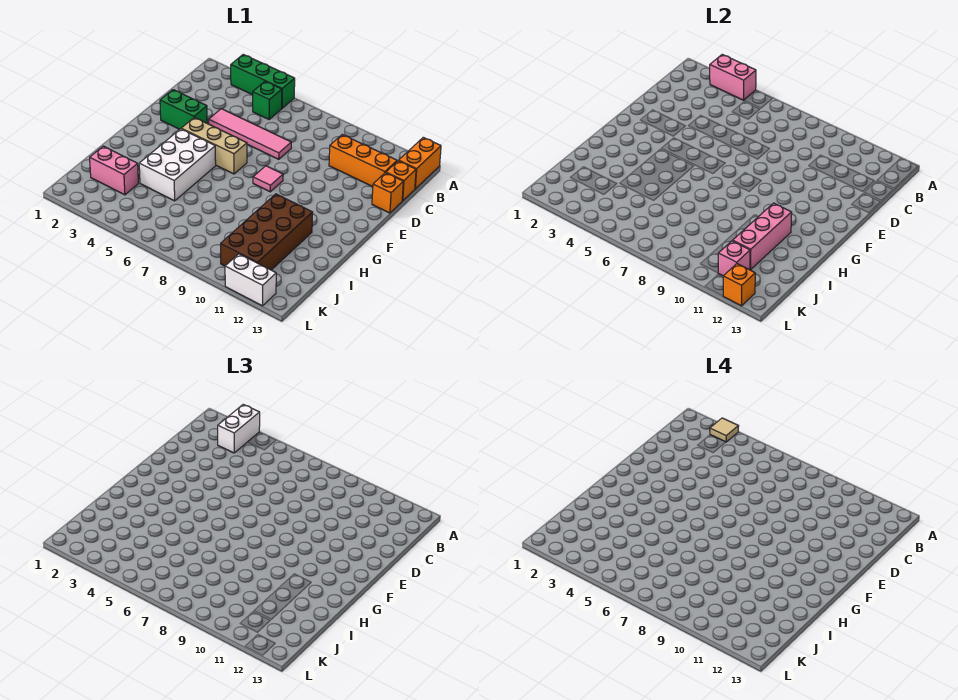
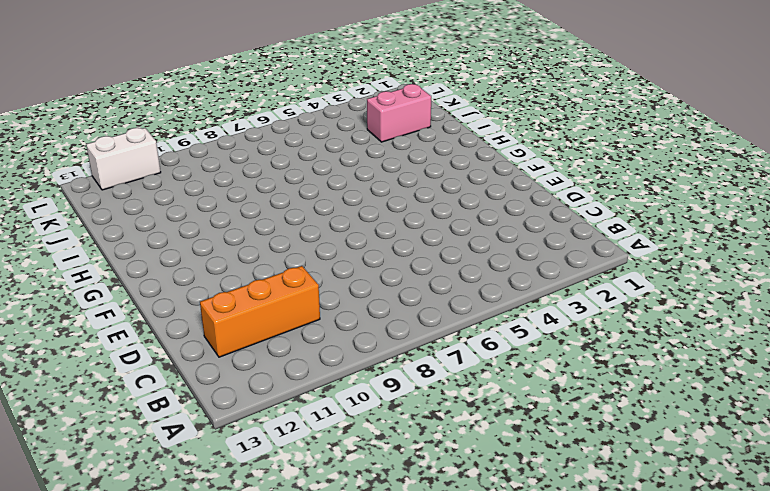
none -> green 1x3 brick [231,55,295,108]
none -> orange 1x2 brick [399,137,441,189]
none -> green 1x1 brick [253,81,282,119]

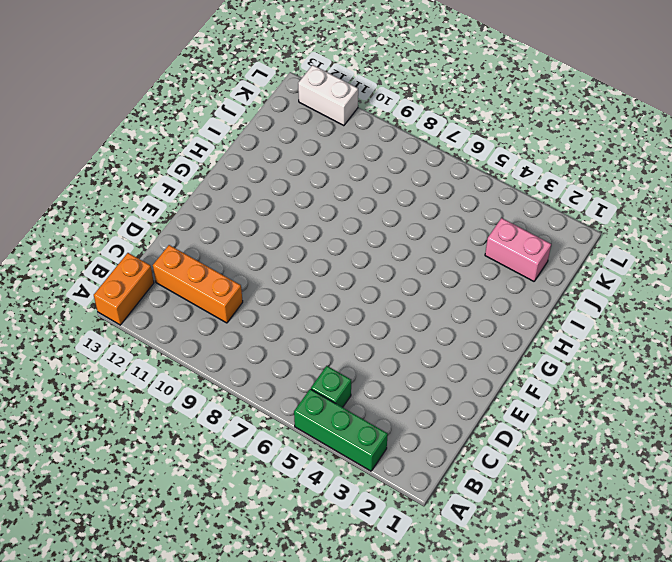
none -> orange 1x1 brick [386,161,416,201]
none -> pink 1x4 tile [209,109,291,159]
none -> orange 1x1 brick [372,173,403,213]

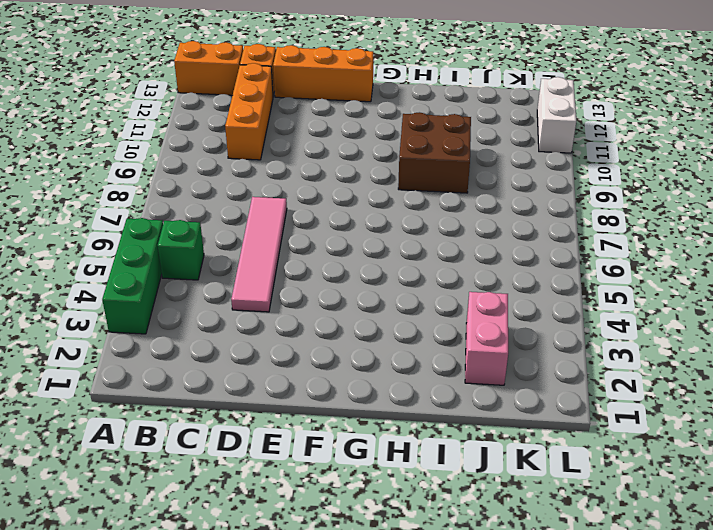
orange 1x3 brick [273,45,373,102] -> orange 1x1 brick [372,173,403,213]
brown 2x2 brick [398,112,471,193] -> brown 2x4 brick [221,194,313,270]
none -> green 1x2 brick [160,90,207,129]
none -> tan 1x3 brick [181,117,247,174]
none -> pink 1x1 tile [253,166,283,192]

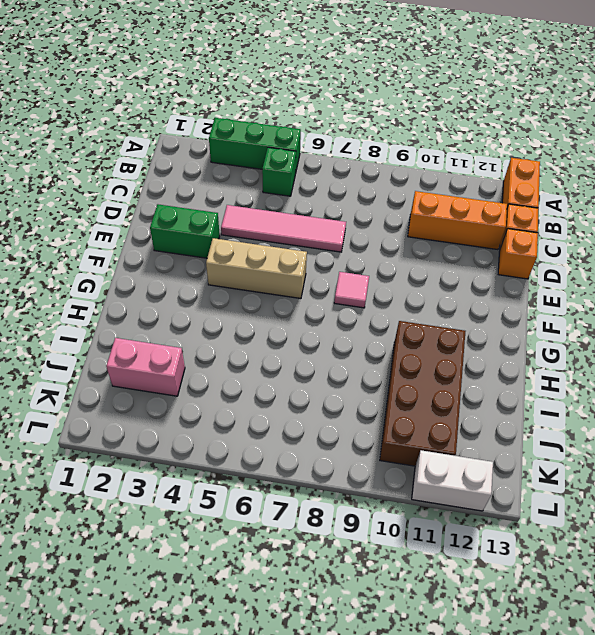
none -> white 2x3 brick [139,129,216,201]
none -> pink 1x2 brick [710,55,756,100]
none -> pink 1x3 brick [733,203,792,270]

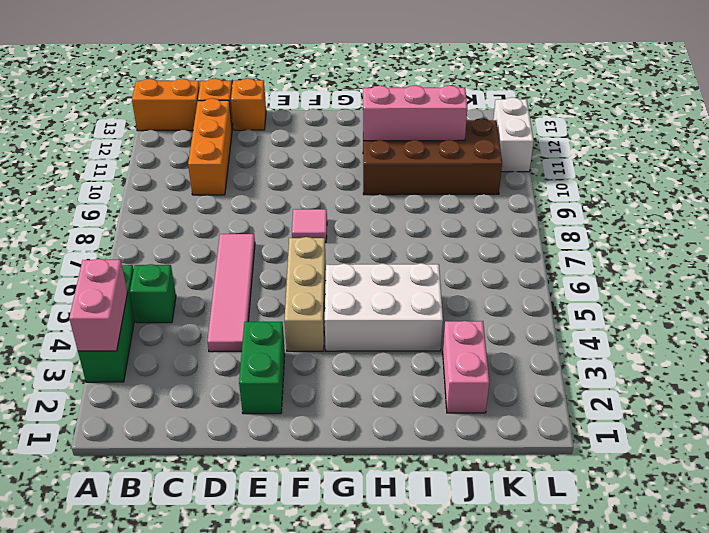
none -> pink 1x1 brick [718,241,750,276]
none -> orange 1x1 brick [723,264,755,306]
none -> white 1x2 brick [218,405,260,453]

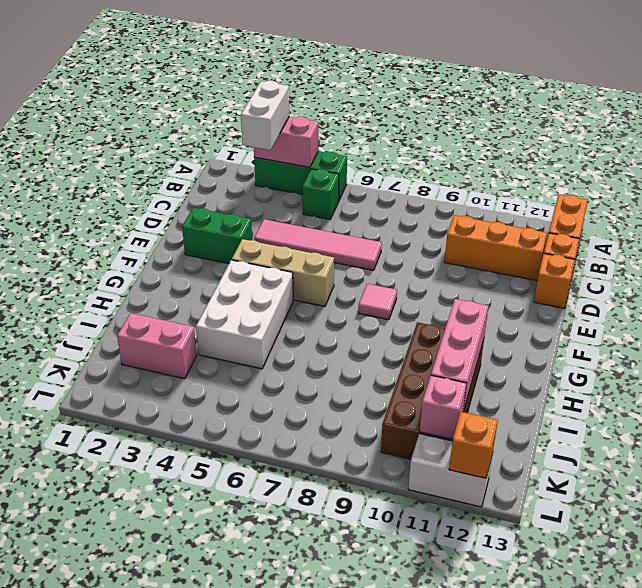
none -> tan 1x1 tile [710,418,739,442]

